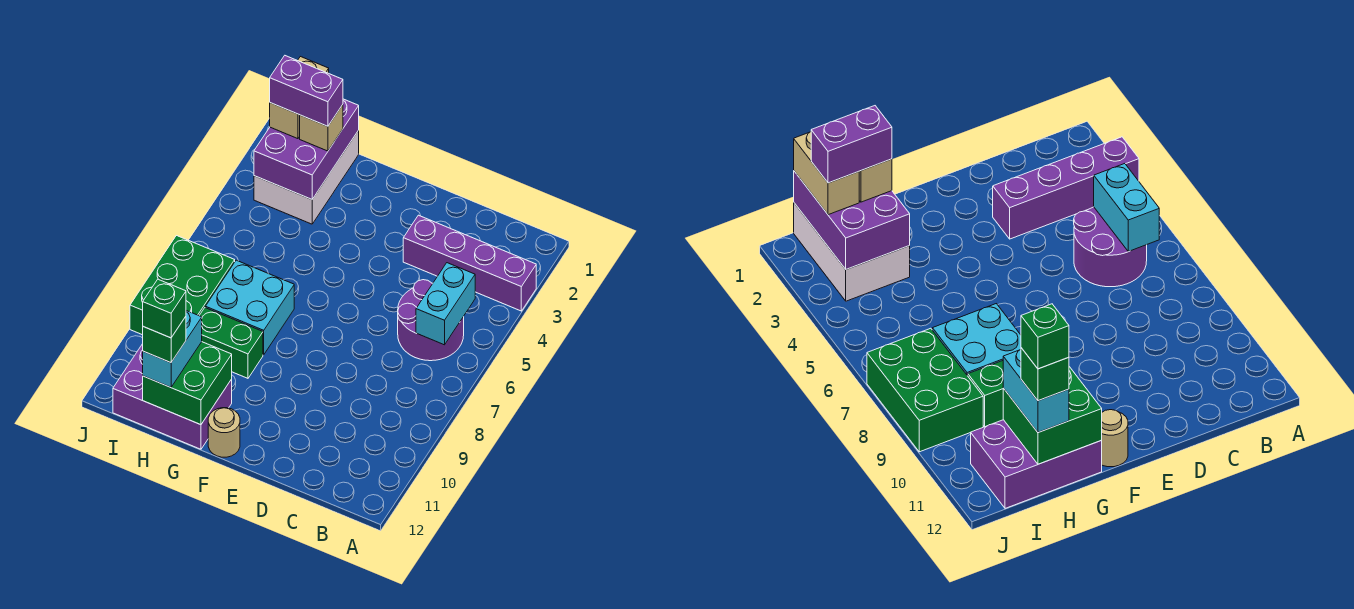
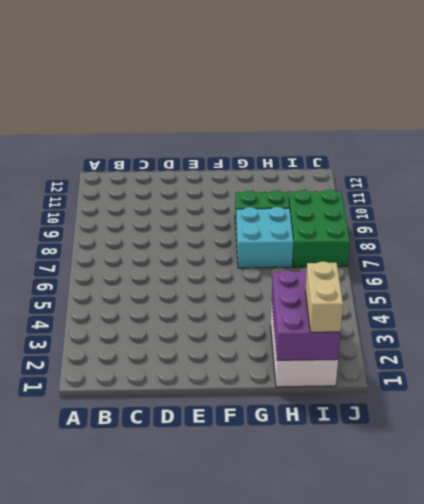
none -> purple 1x4 brick [403,215,536,311]
none -> purple 2x2 round brick [398,280,464,361]
none -> tan 1x1 round brick [208,408,240,457]

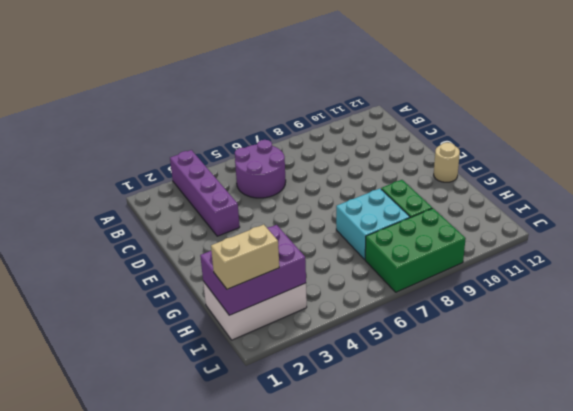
none -> purple 2x3 brick [113,344,232,449]
none -> cyan 1x2 brick [416,263,475,345]
none -> green 2x2 brick [143,342,232,425]

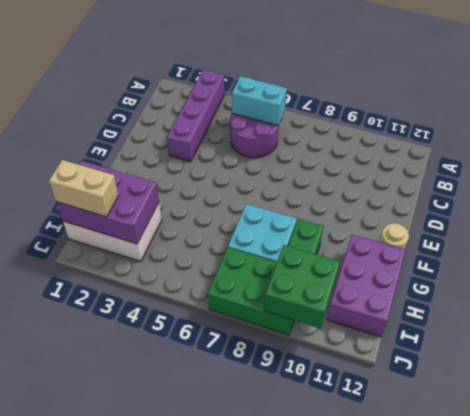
green 2x2 brick [264,245,340,328] -> green 2x2 brick moved to [143,342,232,425]
none -> tan 1x1 brick [300,105,343,151]
none -> cyan 1x2 brick [143,311,202,387]
none -> purple 1x2 brick [270,56,343,126]

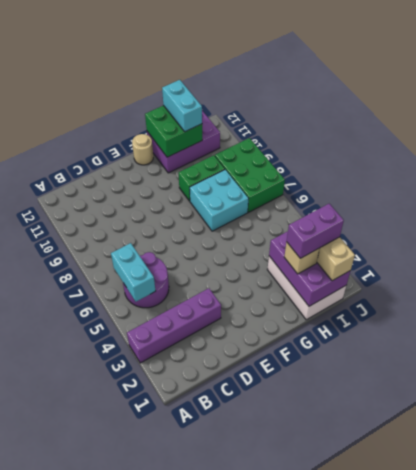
none -> green 1x1 brick [143,316,186,363]
none -> green 1x1 brick [143,279,186,338]

